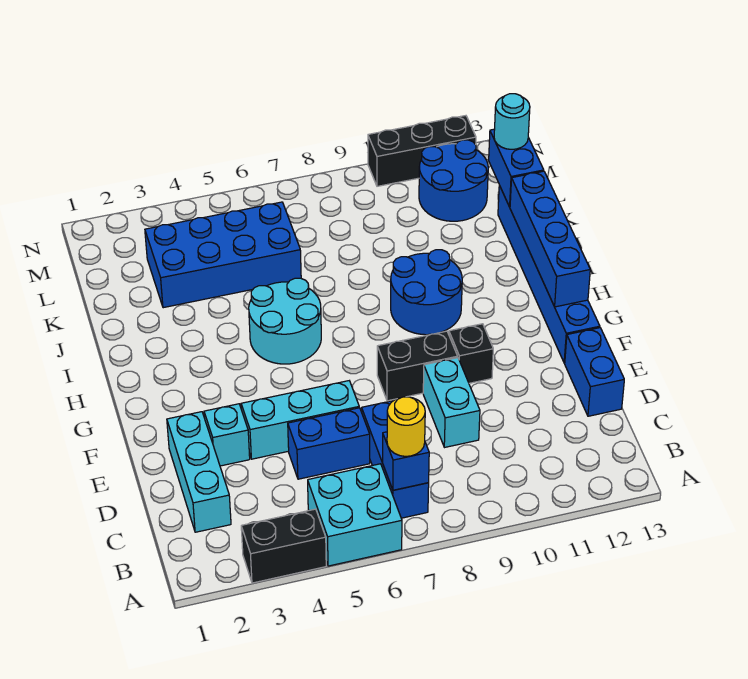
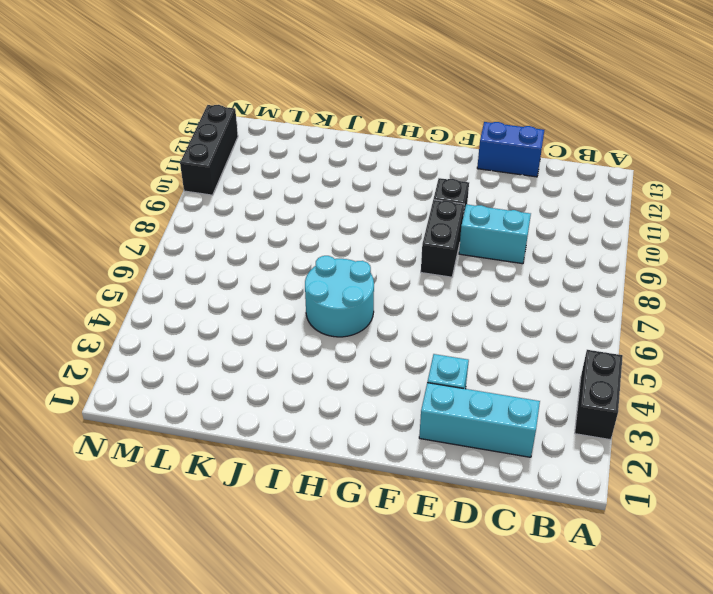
none -> cyan 2x2 brick [308,464,402,566]
none -> blue 1x3 brick [362,401,429,518]
none -> blue 1x2 brick [288,408,370,479]

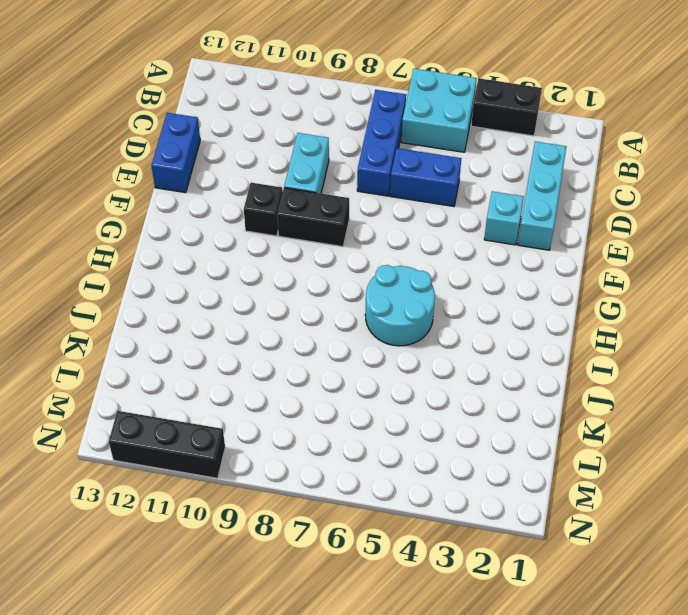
none -> cyan 1x3 brick [241,381,359,459]
none -> blue 1x6 brick [498,186,600,363]
none -> blue 2x2 round brick [391,250,462,335]

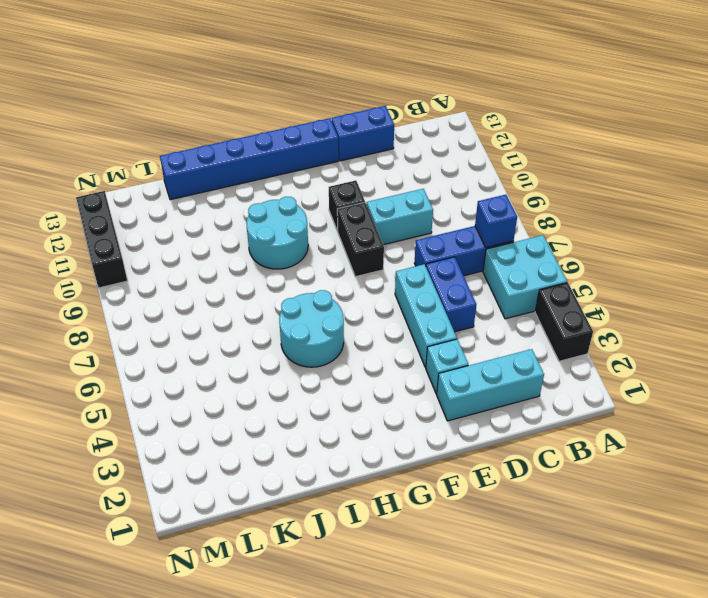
cyan 2x2 round brick [246,197,308,269] -> blue 2x2 round brick [391,250,462,335]
none -> blue 2x4 brick [145,202,301,308]
none -> blue 2x2 round brick [419,140,488,221]
none -> blue 1x4 brick [510,171,590,307]

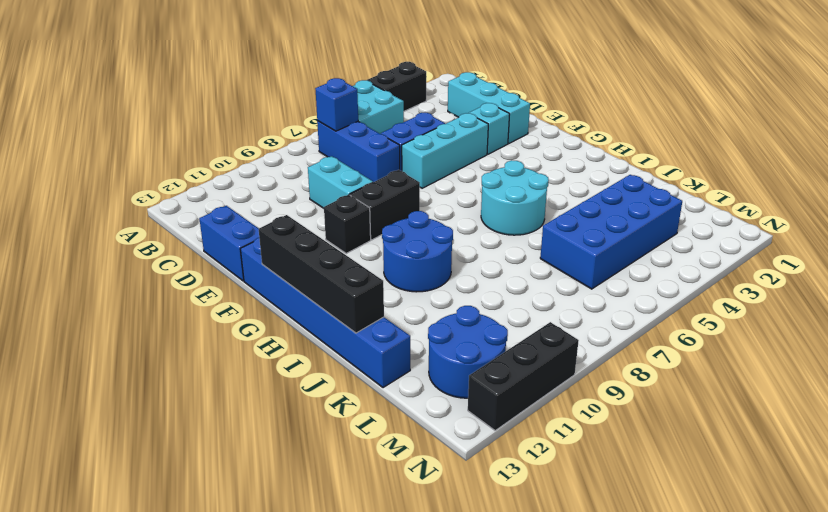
black 1x4 brick [259,215,384,333] -> blue 1x4 brick [510,171,590,307]
none -> blue 1x2 brick [489,129,544,207]
none -> yellow 1x1 round brick [387,397,425,456]
none -> cyan 1x1 round brick [494,94,530,149]

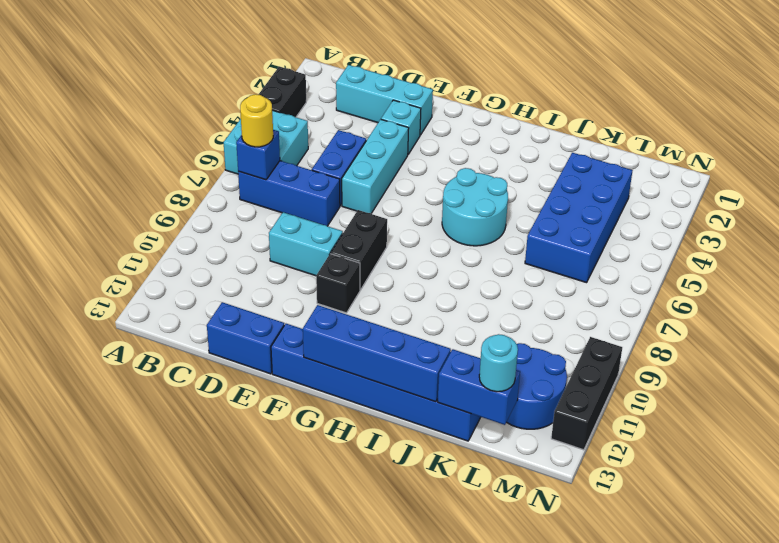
none -> blue 2x2 round brick [391,250,462,335]

